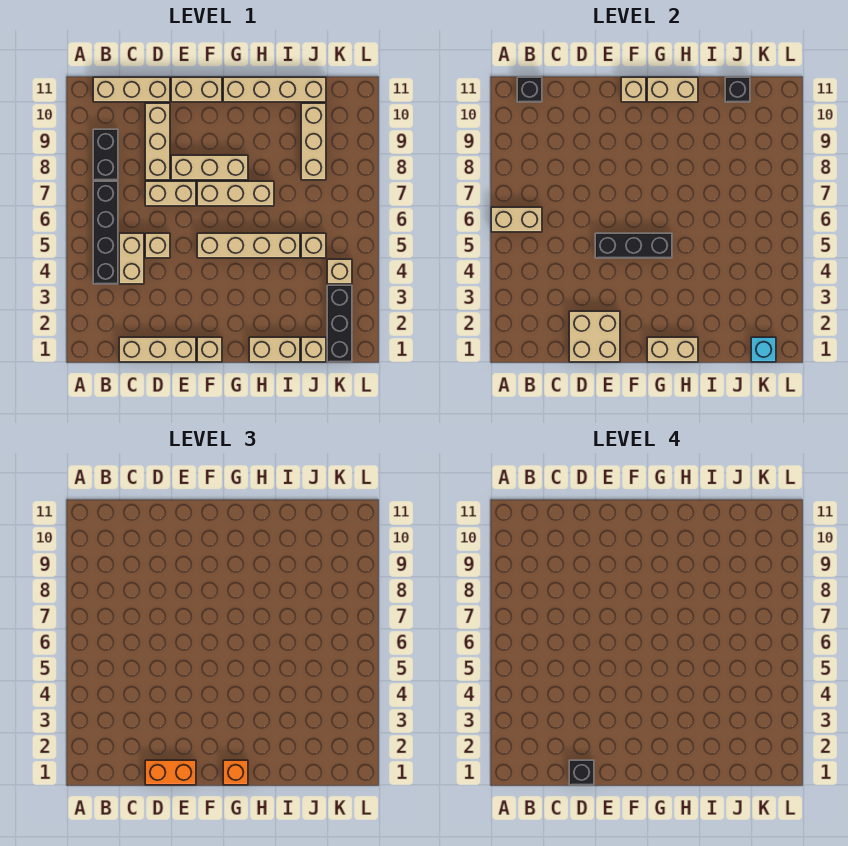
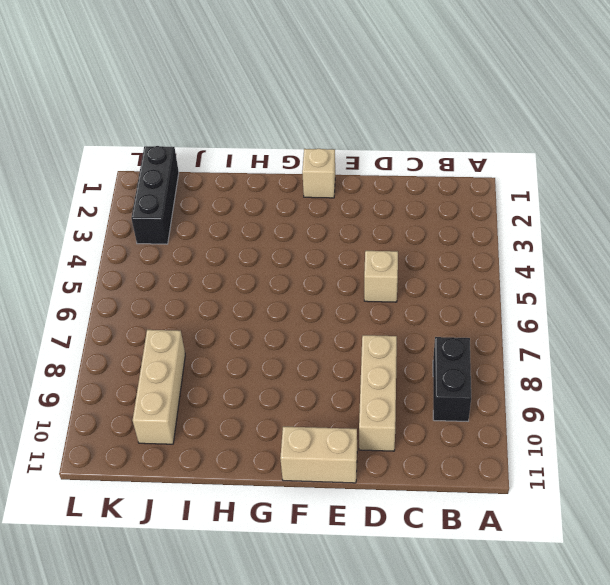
none -> black 1x4 brick [93,181,118,284]
none -> tan 1x3 brick [93,77,170,102]
none -> tan 1x3 brick [119,337,196,362]
none -> tan 1x2 brick [119,233,144,284]

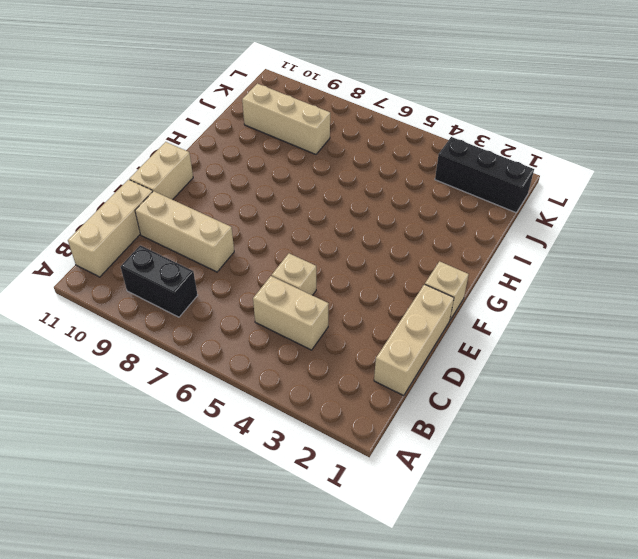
none -> black 1x4 brick [93,181,118,284]
none -> tan 1x2 brick [145,181,196,206]
none -> tan 1x3 brick [171,155,248,180]
none -> tan 1x4 brick [197,233,300,258]

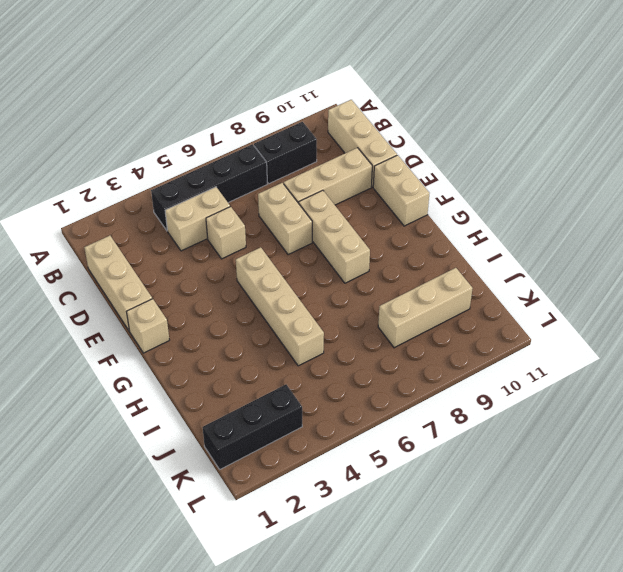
none -> tan 1x3 brick [197,181,274,206]
none -> tan 1x4 brick [223,77,326,102]
none -> tan 1x2 brick [249,337,300,362]
none -> tan 1x1 brick [301,337,326,362]

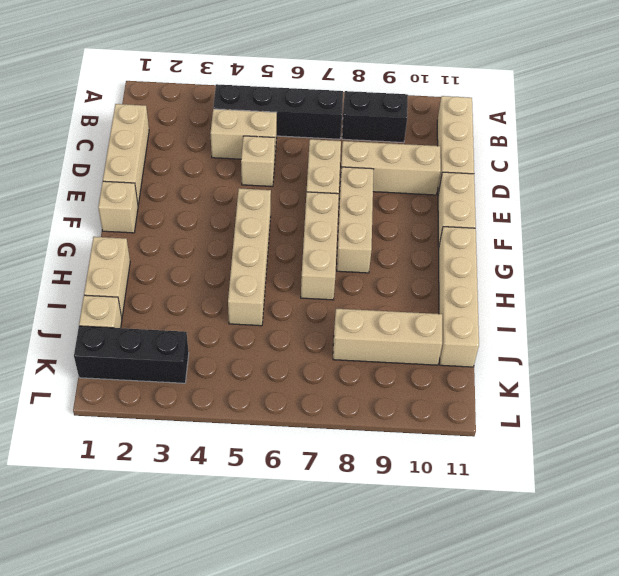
none -> tan 1x1 brick [301,233,326,258]
none -> tan 1x1 brick [327,259,352,284]
none -> tan 1x2 brick [491,207,542,232]
none -> black 1x1 brick [517,77,542,102]

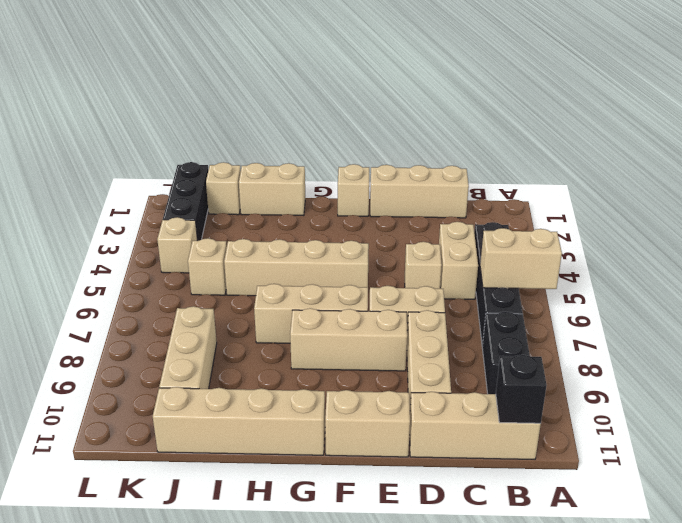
none -> tan 2x2 brick [569,311,620,362]
none -> black 1x3 brick [595,233,672,258]
none -> tan 1x1 brick [621,77,646,102]
none -> tan 1x2 brick [647,337,698,362]

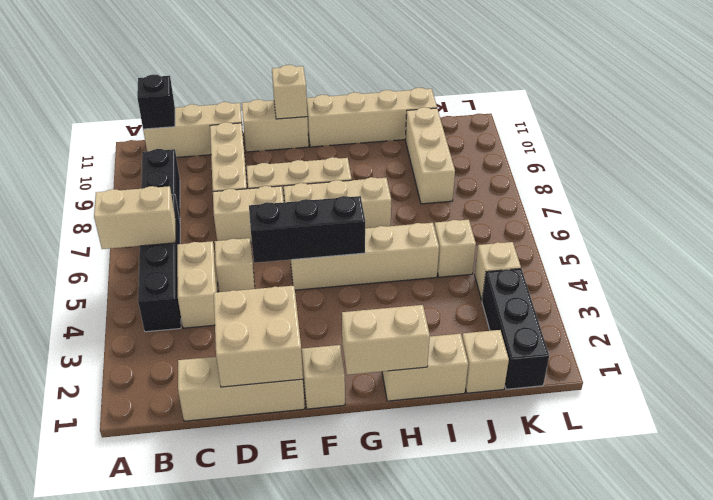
none -> tan 1x2 brick [647,77,698,102]
none -> black 1x1 brick [725,77,750,102]
none -> cyan 1x1 brick [751,337,776,362]
none -> orange 1x2 brick [145,760,196,785]

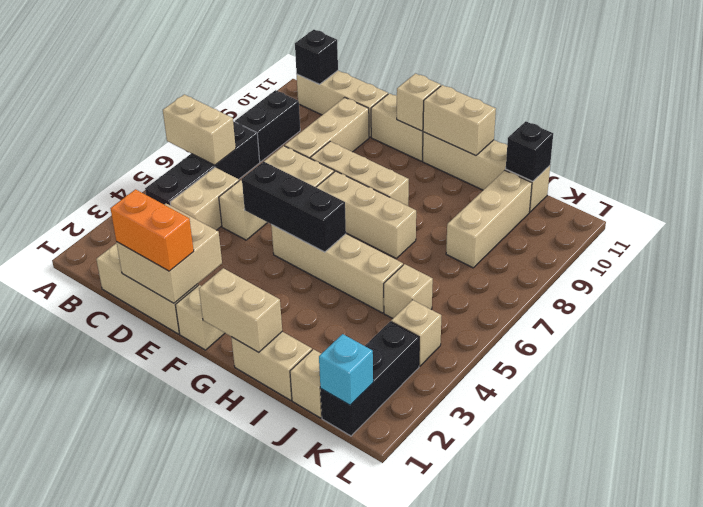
none -> orange 1x1 brick [223,760,248,785]
none -> black 1x1 brick [569,760,594,785]

